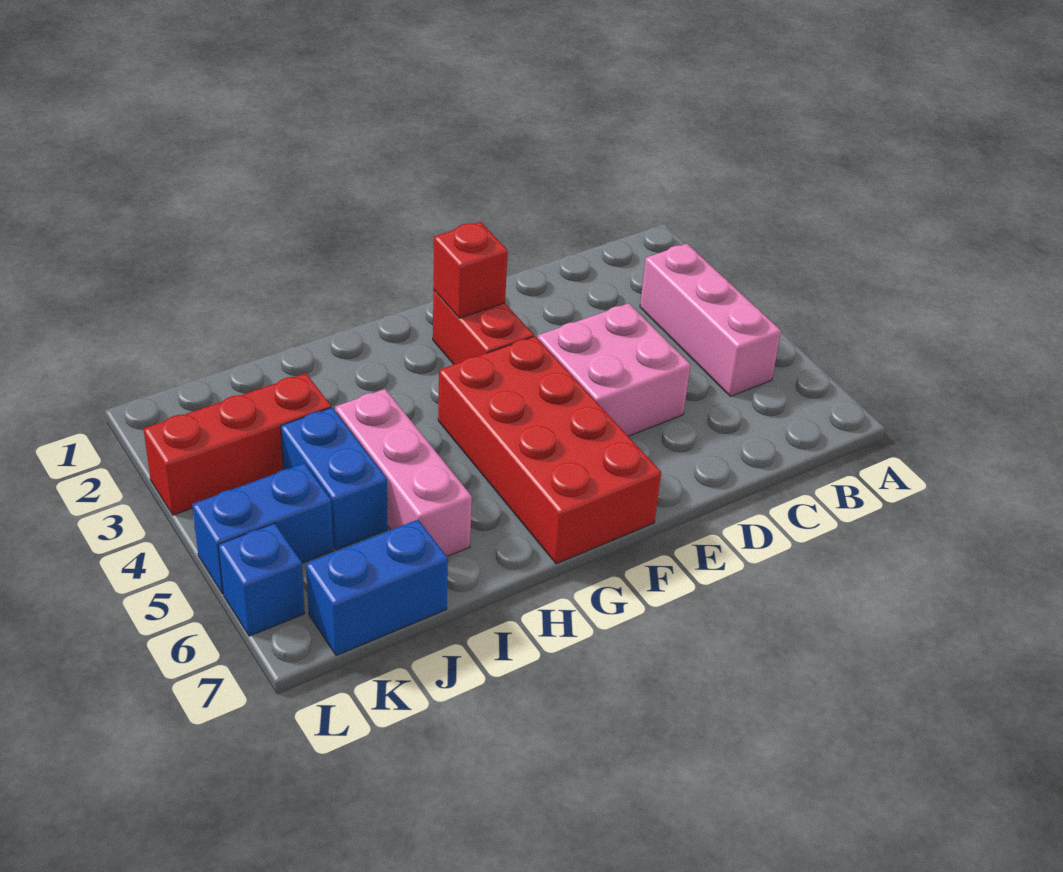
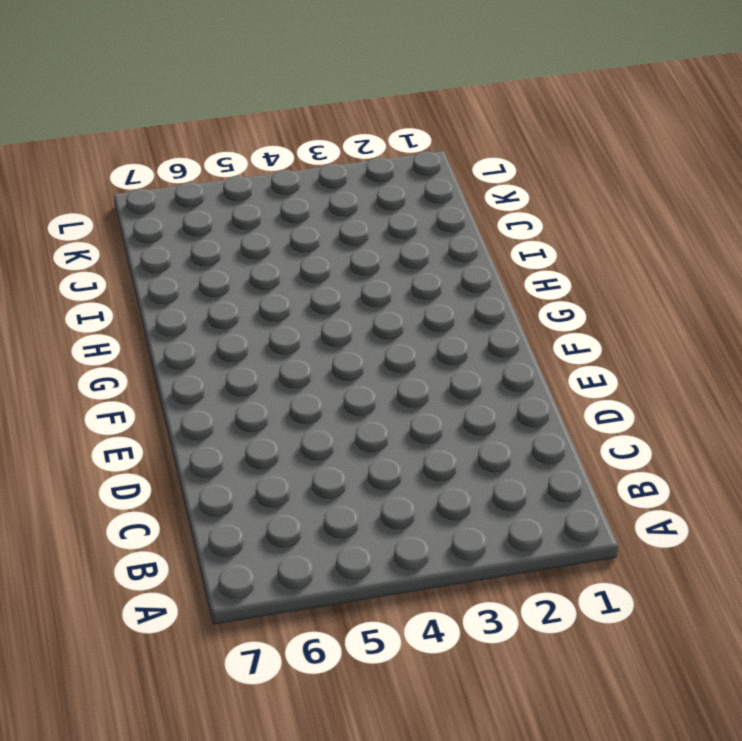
none -> pink 1x3 brick [640,244,781,396]
none -> pink 2x2 brick [537,303,691,436]

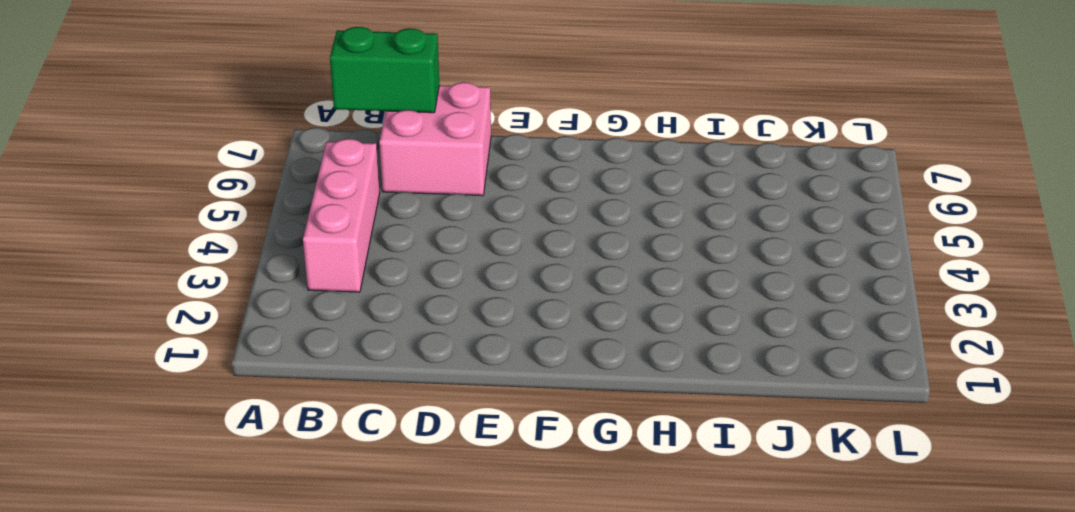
green 1x2 brick [330,27,439,113] -> none
pink 2x2 brick [379,82,491,196] -> pink 2x2 brick moved to [537,303,691,436]
none -> red 1x2 brick [433,290,534,364]
none -> red 2x4 brick [438,336,661,564]

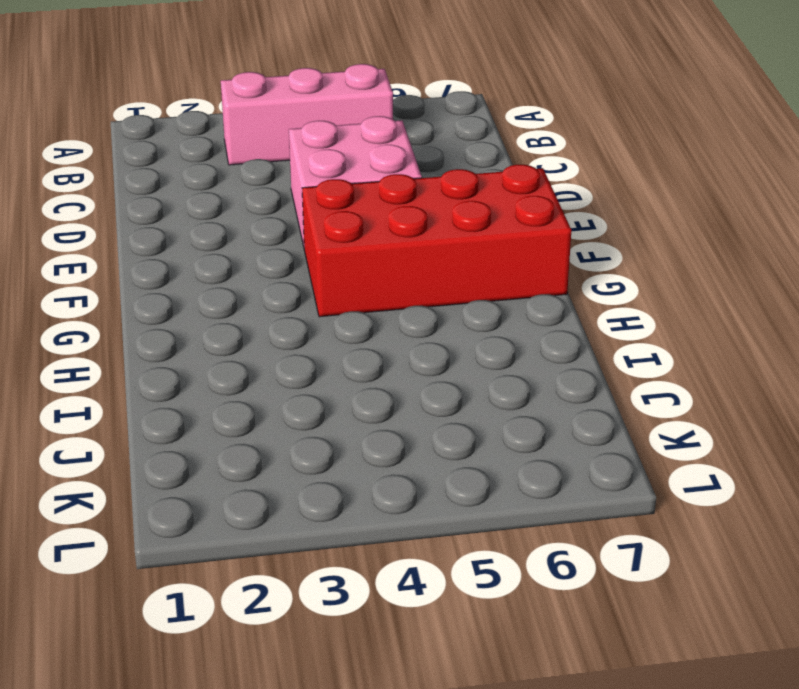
none -> red 1x2 brick [433,290,534,364]
none -> pink 1x3 brick [335,389,472,556]

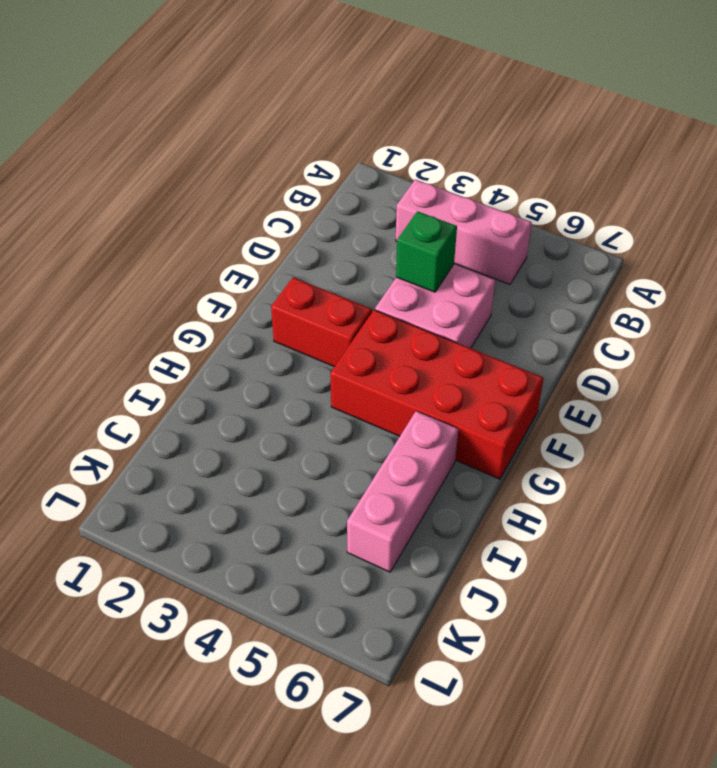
green 1x1 brick [396,211,457,292] -> none
pink 1x3 brick [347,411,458,572] -> pink 1x3 brick turned to [335,389,472,556]
none -> red 1x3 brick [144,373,331,515]
none -> blue 1x2 brick [281,408,387,550]

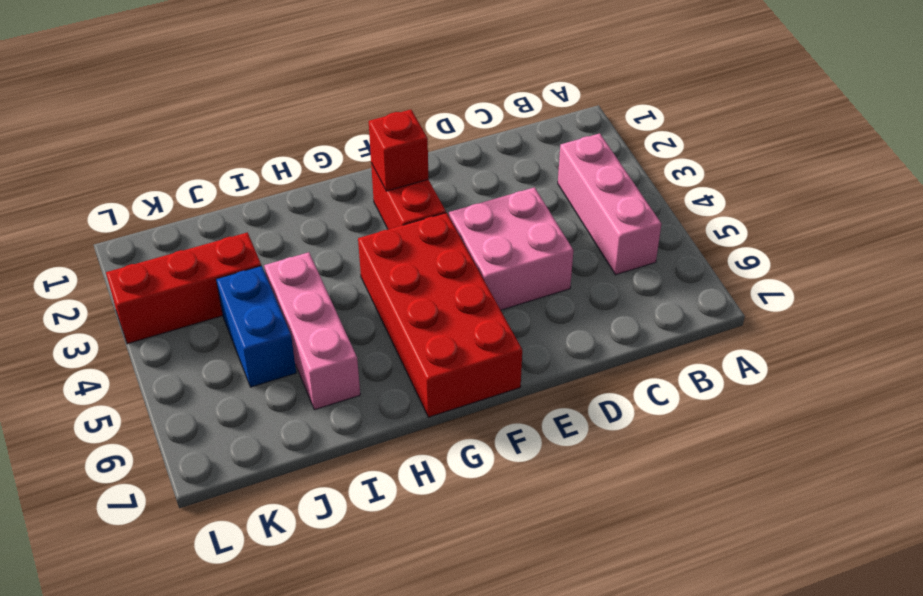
none -> blue 1x2 brick [306,520,448,656]
none -> blue 1x2 brick [192,463,333,594]

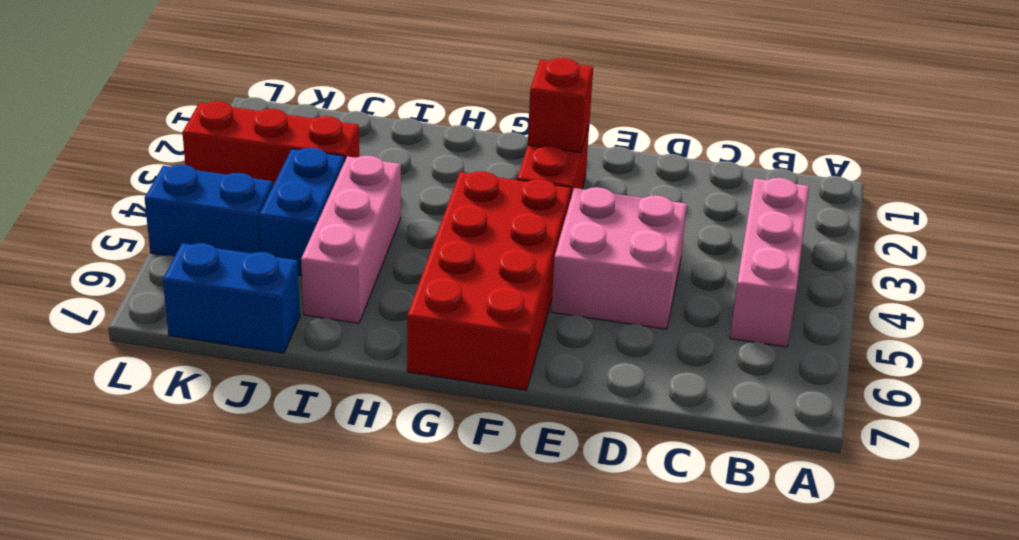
none -> blue 1x1 brick [218,523,305,636]

